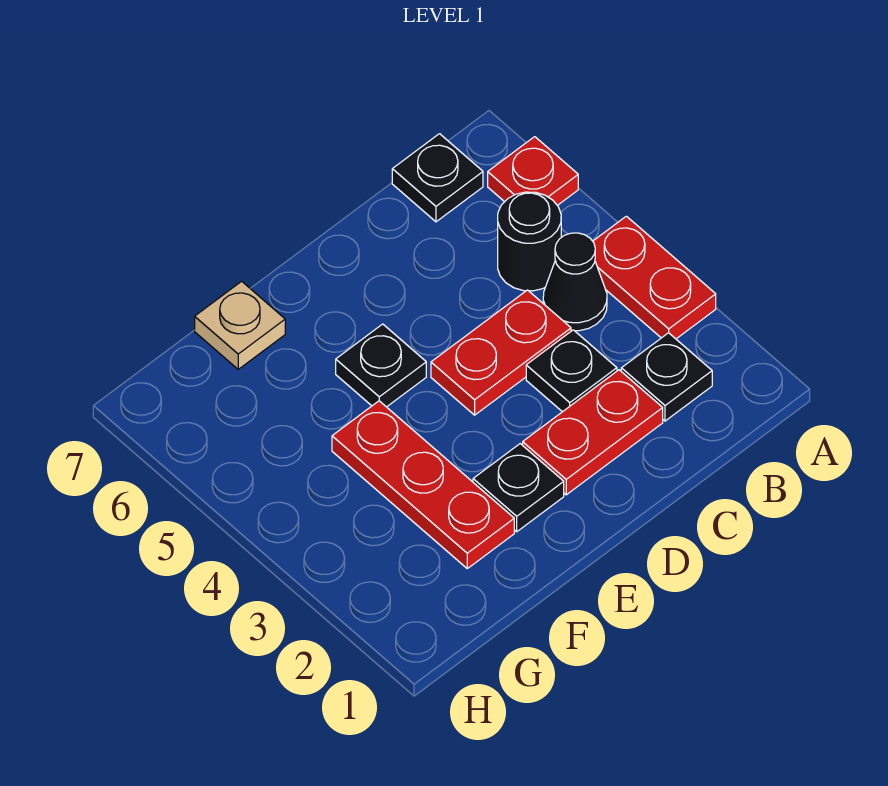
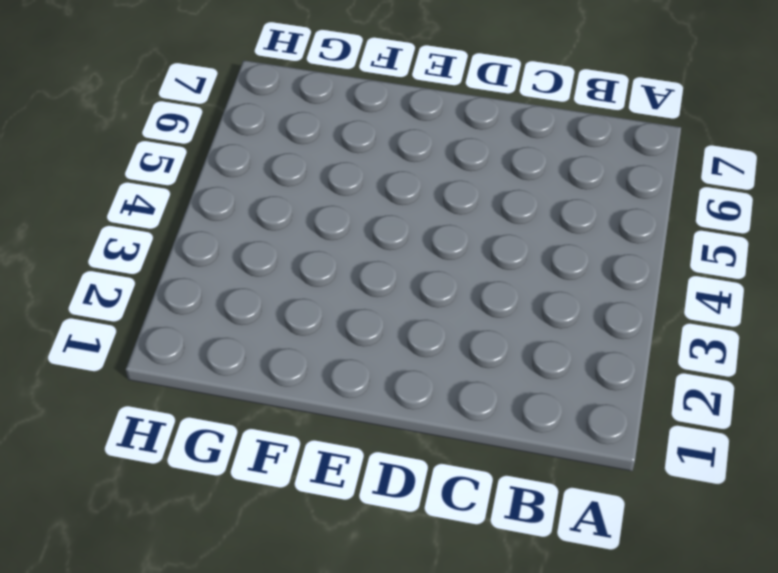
none -> red 1x2 plate [593,216,716,339]
none -> red 1x1 plate [488,137,578,205]
none -> black 1x1 plate [621,333,712,421]

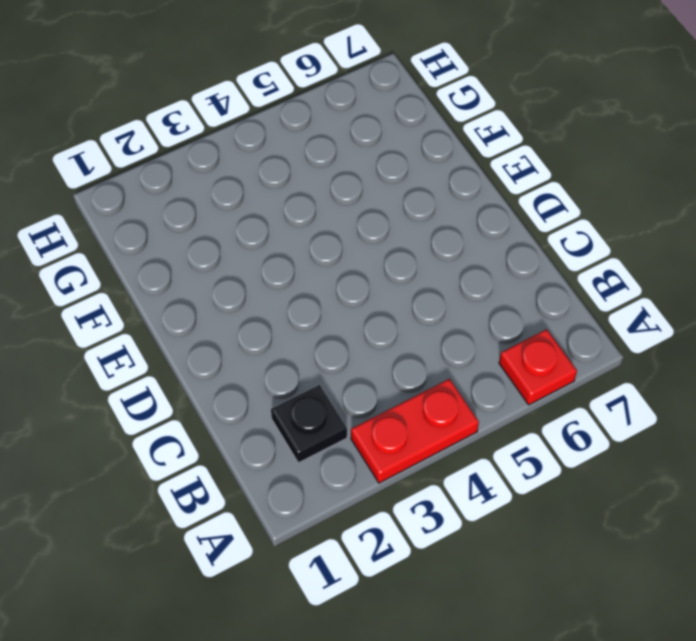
none -> black 1x1 cone [543,233,607,331]
none -> black 1x1 round brick [498,192,561,291]
none -> black 1x1 plate [392,134,483,222]

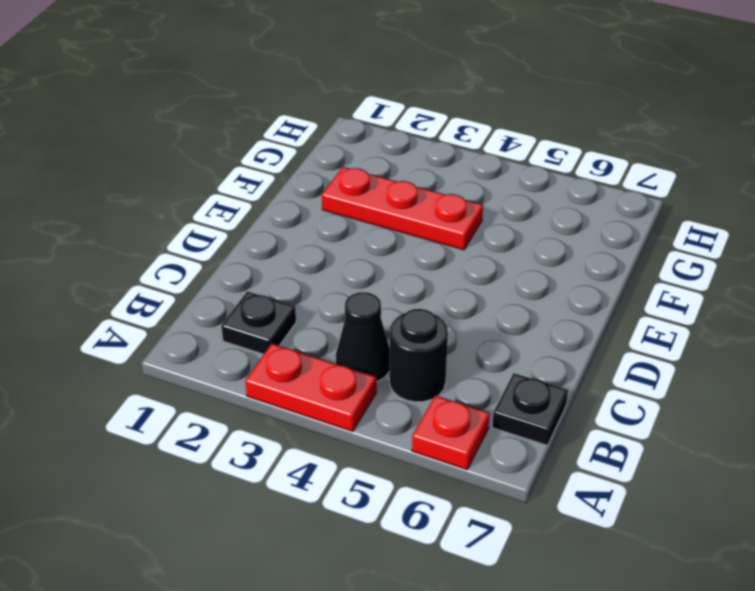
none -> red 1x2 plate [523,370,663,495]
none -> black 1x1 plate [526,330,617,412]
none -> red 1x2 plate [431,290,571,415]

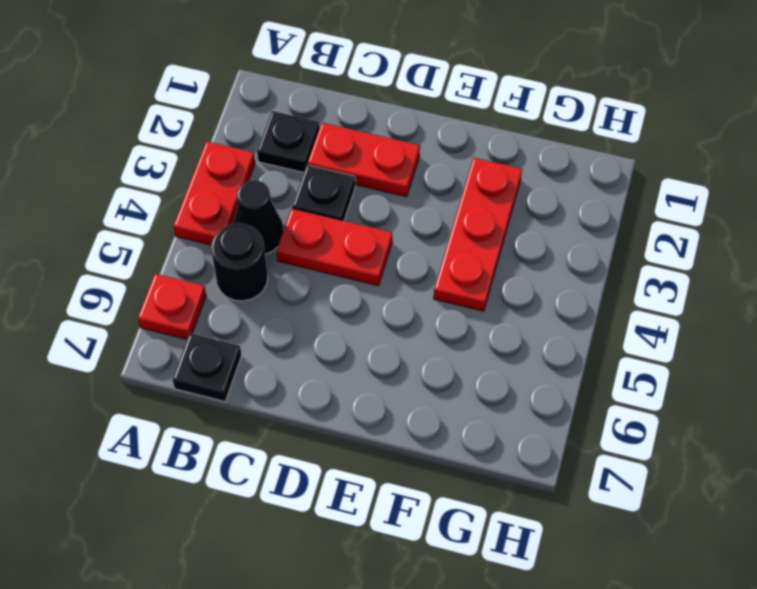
none -> black 1x1 plate [473,444,564,532]
none -> black 1x1 plate [336,324,426,407]
none -> tan 1x1 plate [195,281,285,369]

